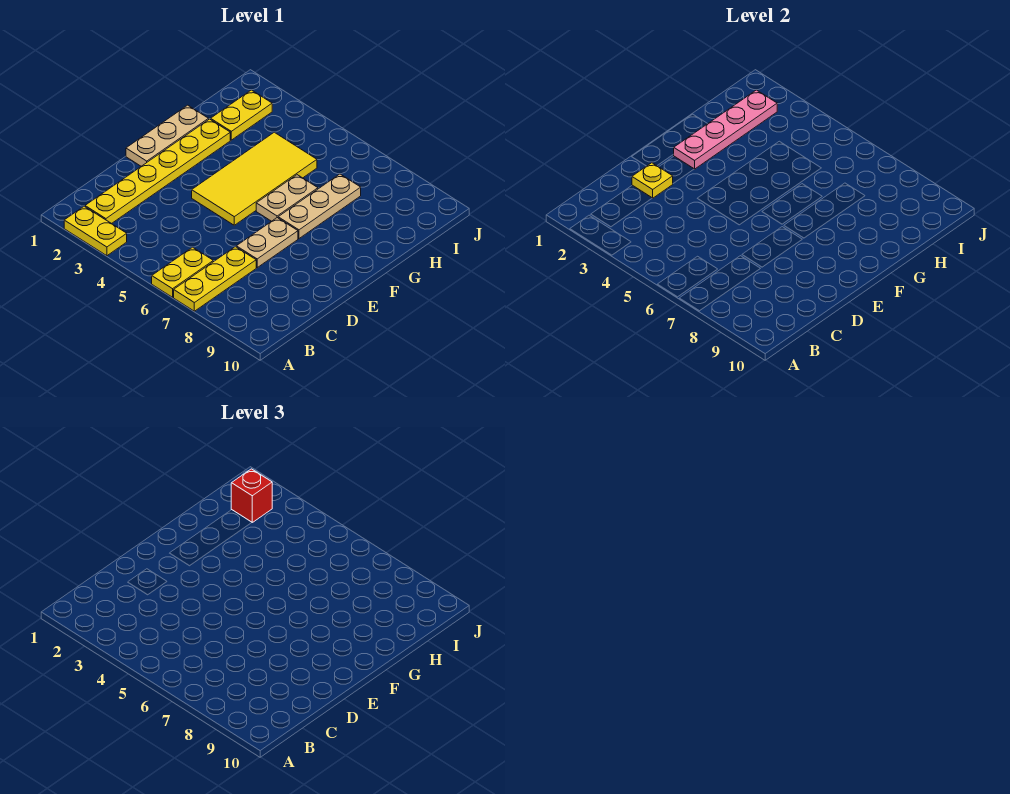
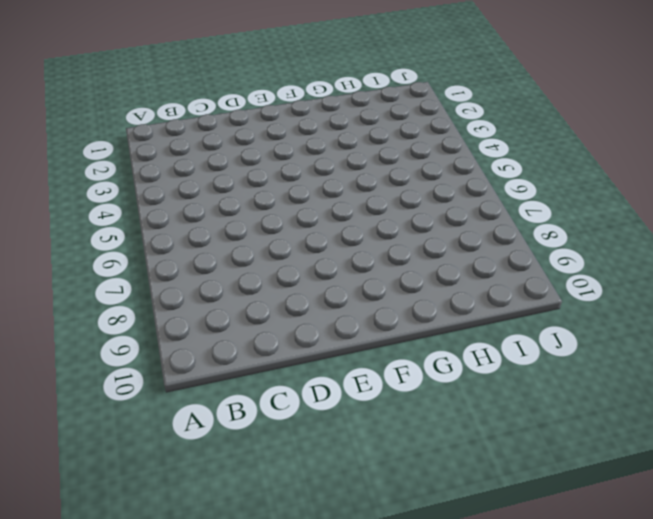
none -> yellow 1x2 plate [64,206,127,256]
none -> yellow 1x2 plate [152,247,213,297]
none -> yellow 1x3 plate [174,247,256,311]

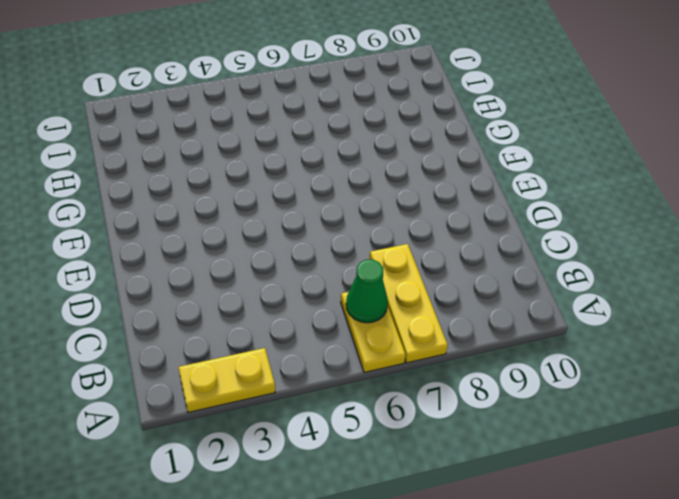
green 1x1 cone [346,260,388,323] -> none
none -> yellow 1x6 plate [85,119,230,224]
none -> tan 1x2 plate [236,218,298,267]
none -> tan 1x3 plate [126,105,209,166]

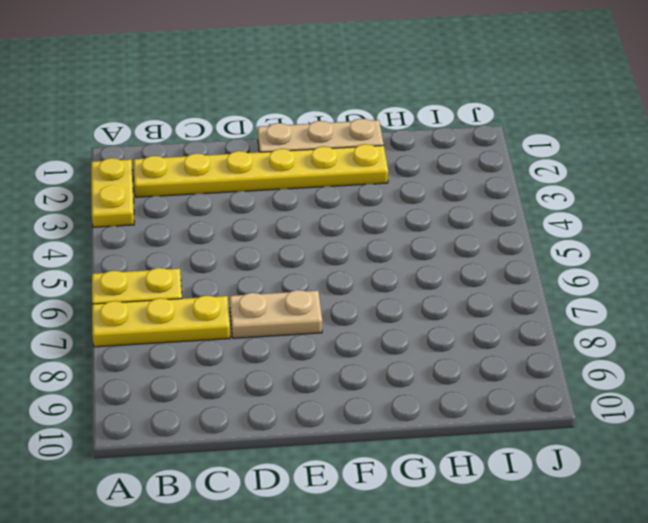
none -> yellow 2x4 tile [192,132,317,225]
none -> tan 1x2 plate [256,175,318,221]
none -> tan 1x3 plate [278,174,361,238]

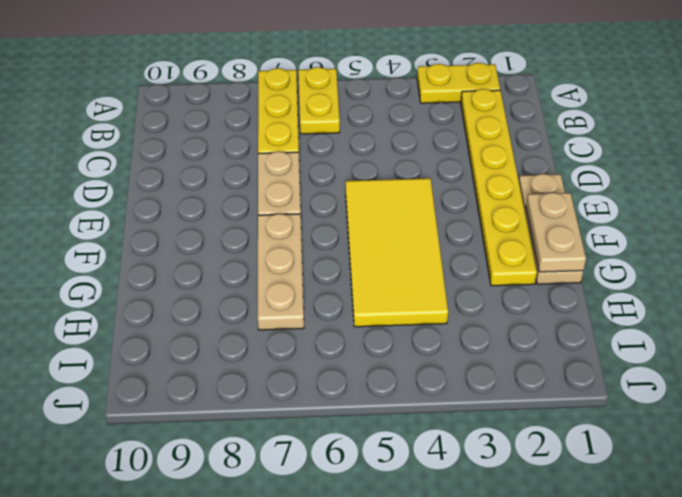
tan 1x2 plate [526,193,586,272] -> tan 1x2 plate moved to [256,175,318,221]
none -> yellow 1x2 plate [211,90,272,140]
none -> yellow 1x1 plate [632,163,673,198]
none -> pink 1x4 plate [674,90,777,169]

